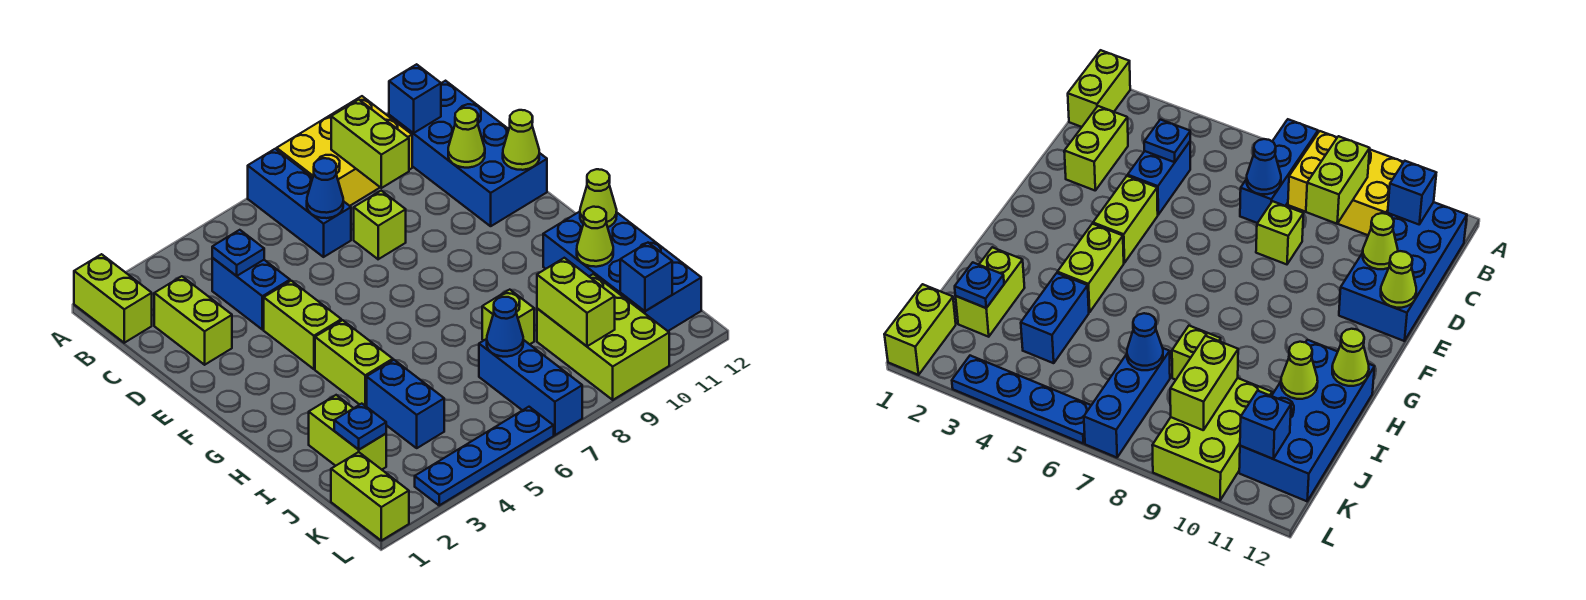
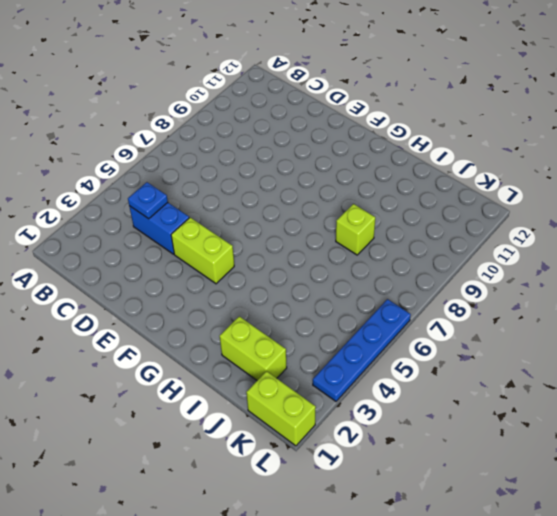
none -> lime 1x2 brick [74,254,152,343]
none -> blue 1x3 brick [248,149,351,257]
none -> yellow 2x3 brick [277,96,412,206]

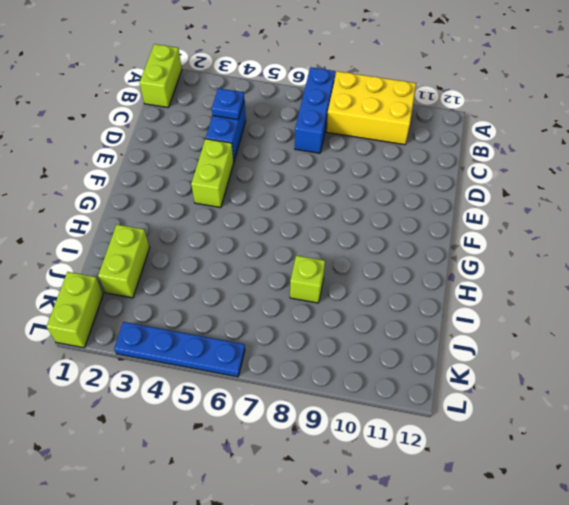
none -> blue 2x4 brick [389,81,547,226]
none -> lime 1x2 brick [154,276,232,365]
none -> lime 1x1 brick [354,191,406,259]

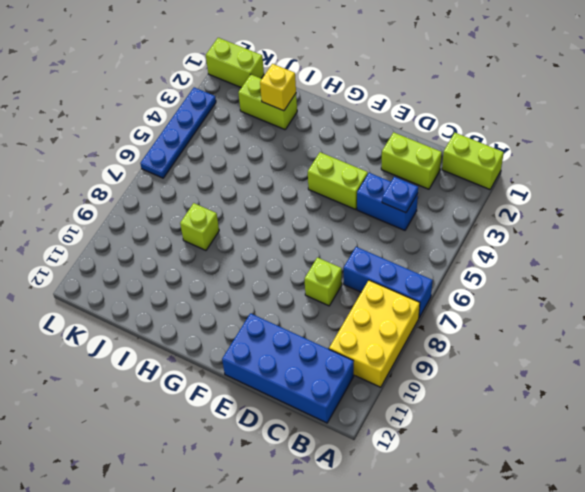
yellow 1x1 brick [260,64,296,111] -> none
none -> lime 1x2 brick [315,320,393,407]
none -> blue 2x4 brick [543,212,701,331]
none -> blue 1x2 brick [367,360,444,448]

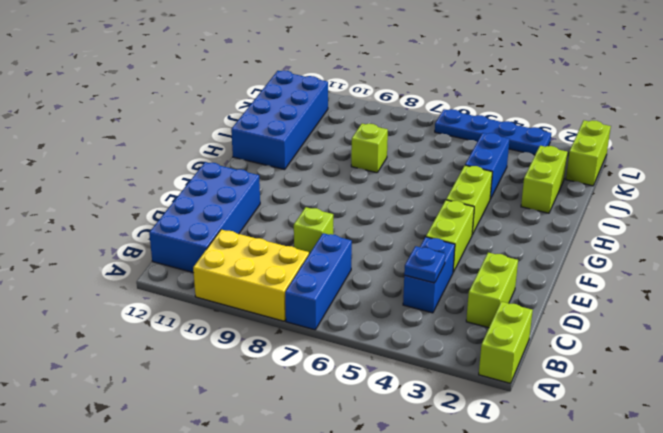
none -> blue 1x3 brick [479,339,582,435]
none -> lime 2x3 brick [537,274,669,400]
none -> lime 1x2 brick [331,100,409,188]

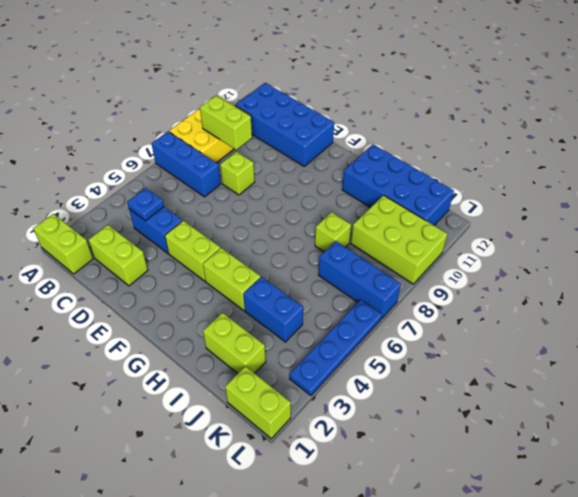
none -> blue 1x1 brick [389,64,441,133]
none -> blue 1x1 cone [307,158,343,218]
none -> lime 1x1 cone [448,108,485,168]

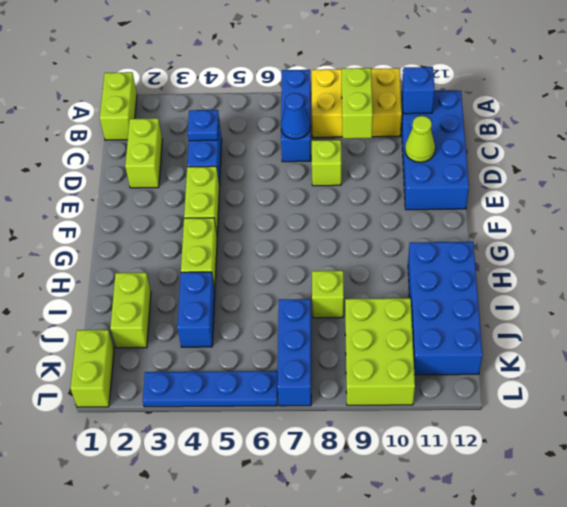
none -> lime 1x1 cone [503,110,539,170]
none -> lime 1x1 cone [580,169,617,227]
none -> lime 1x1 cone [577,207,613,267]

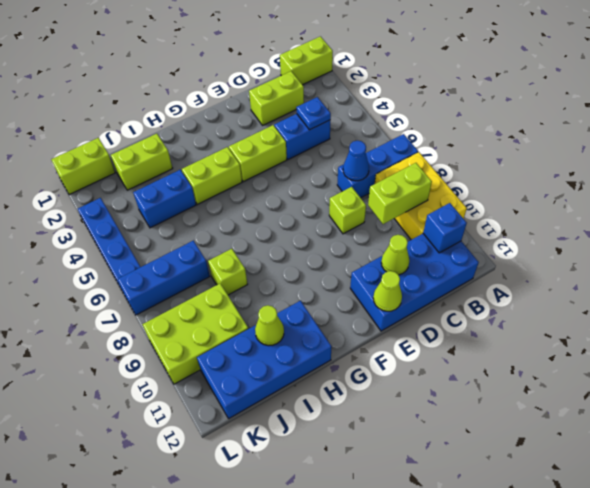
none -> lime 1x1 cone [580,169,617,227]
none -> blue 1x1 plate [334,404,386,450]
none -> blue 1x1 cone [487,297,523,357]

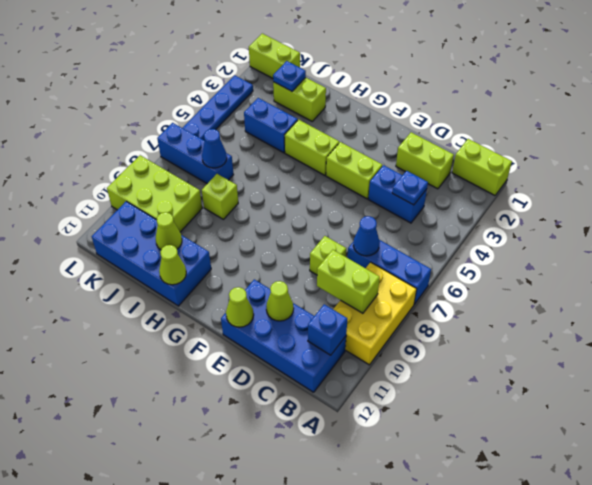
none -> lime 1x2 brick [537,258,615,346]
none -> blue 1x1 brick [620,243,672,311]

